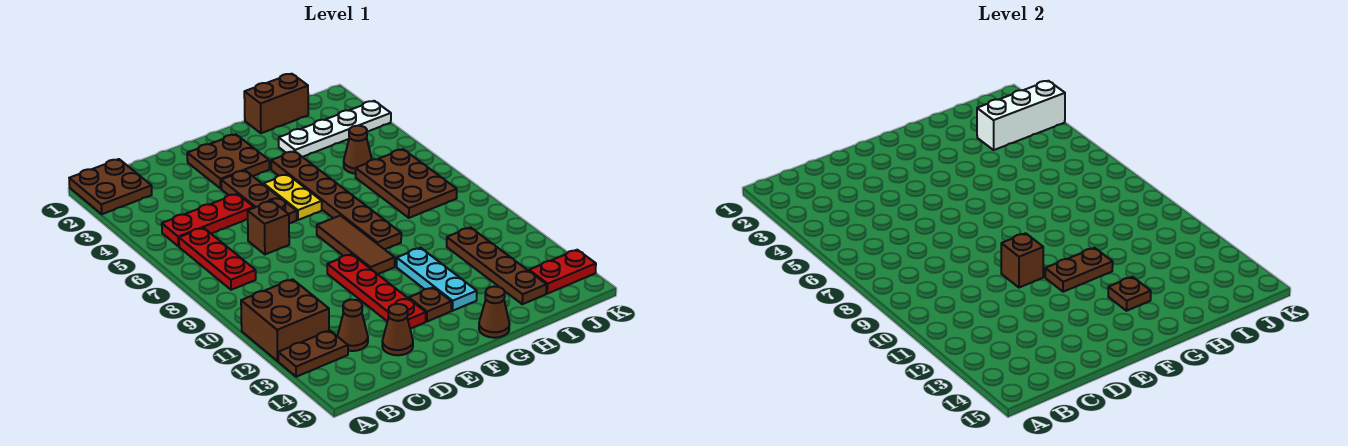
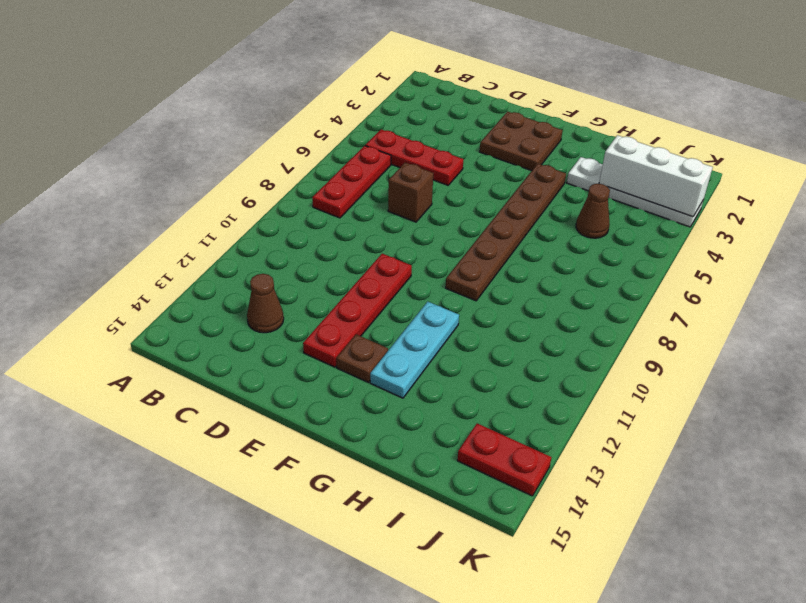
none -> brown 2x2 plate [69,159,152,214]
none -> brown 2x2 brick [241,279,329,361]
none -> brown 1x2 plate [278,330,348,377]

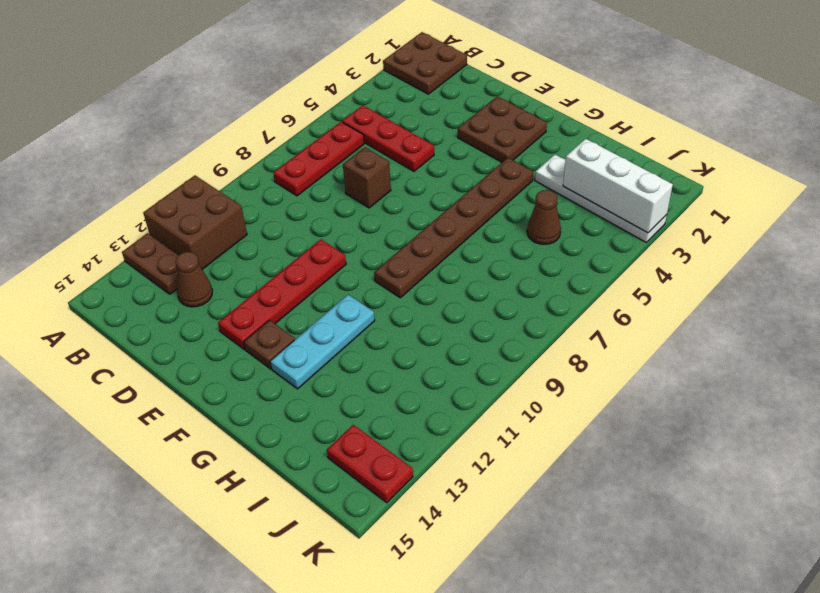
none -> brown 1x1 cone [382,304,413,355]
none -> brown 1x3 plate [221,171,297,223]
none -> yellow 1x2 plate [264,174,322,220]

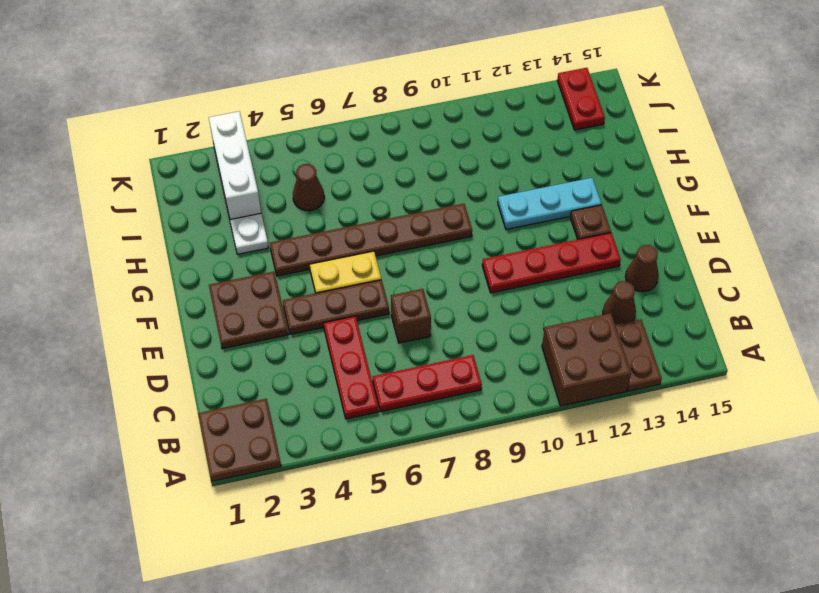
none -> brown 1x3 tile [317,216,395,274]
none -> brown 1x1 cone [479,287,510,338]
none -> brown 1x2 brick [244,74,308,133]

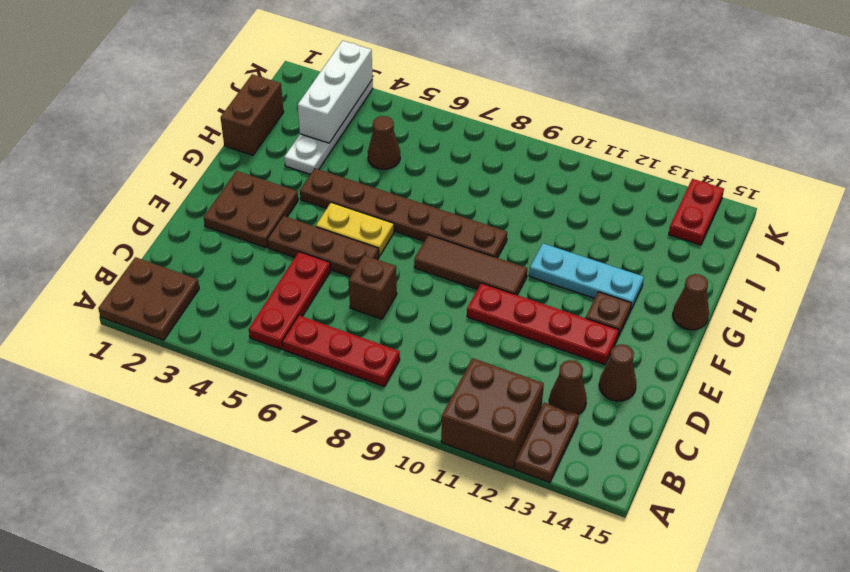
none -> brown 2x3 plate [356,149,457,218]
none -> brown 1x4 plate [447,227,546,304]
none -> brown 1x1 brick [1001,233,1043,288]

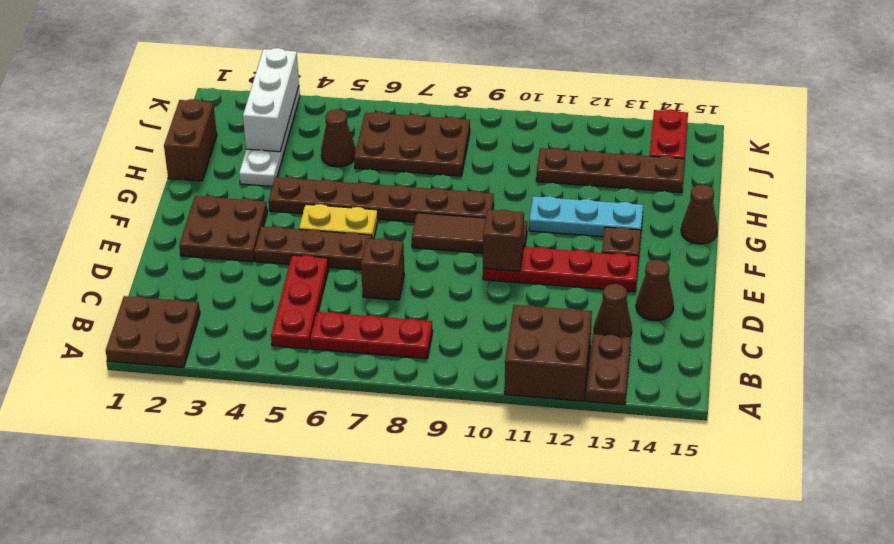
none -> brown 1x2 plate [1045,248,1113,292]
none -> brown 1x1 plate [1108,277,1151,311]

